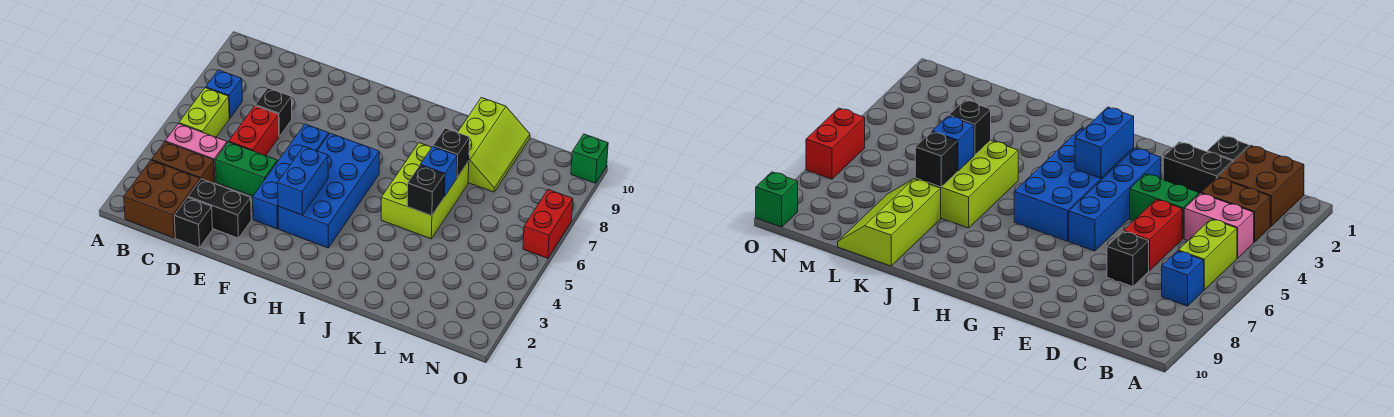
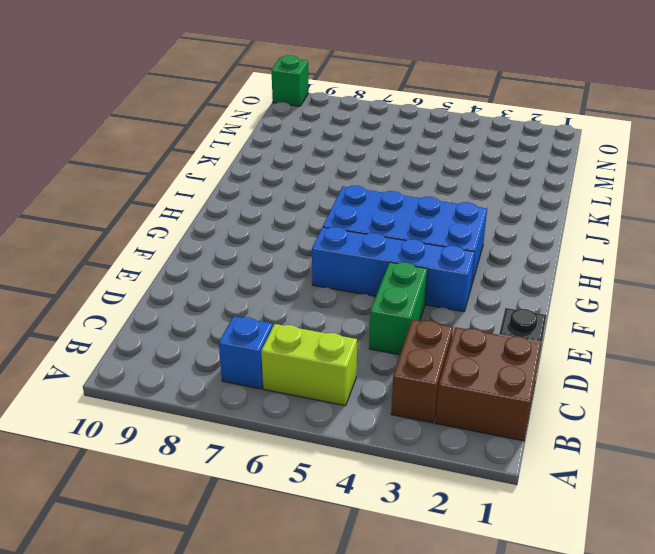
none -> pink 1x2 brick [165,124,227,182]
none -> black 1x2 brick [188,179,251,238]
none -> red 1x2 brick [229,106,279,156]

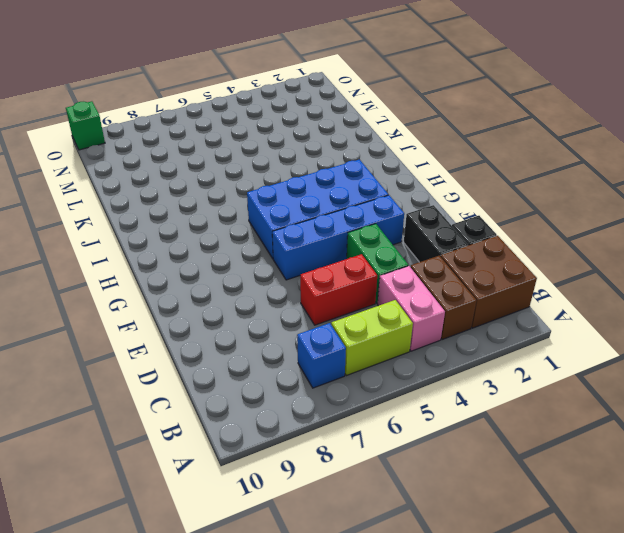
none -> black 1x1 brick [255,88,292,137]
none -> lime 2x3 brick [381,143,469,239]
none -> lime 2x3 slope [458,98,530,192]

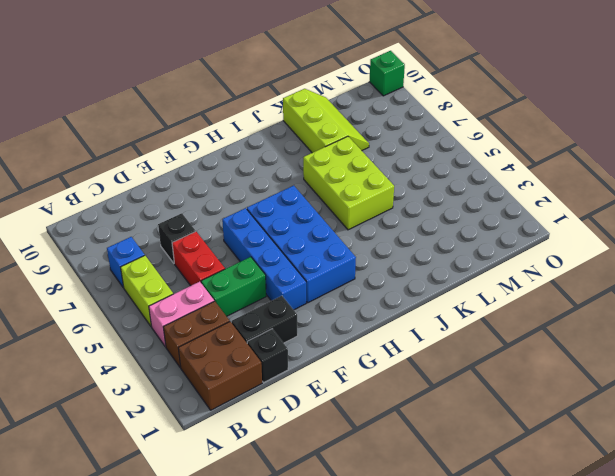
none -> red 1x2 brick [523,190,573,258]
none -> blue 1x2 brick [278,146,328,215]
none -> black 1x1 brick [407,165,445,216]

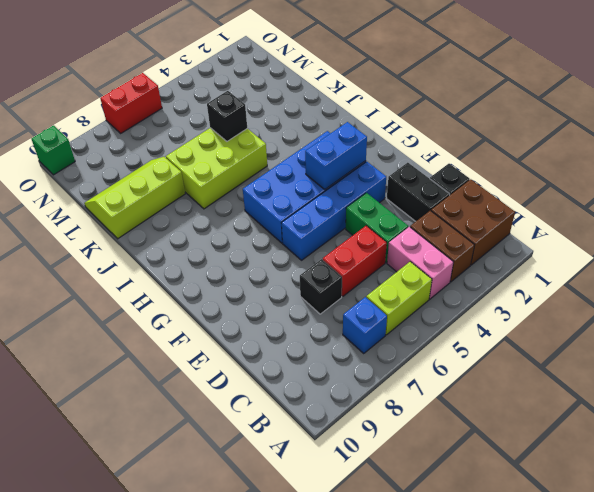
none -> blue 1x1 brick [420,147,457,197]
none -> black 1x1 brick [433,128,470,178]

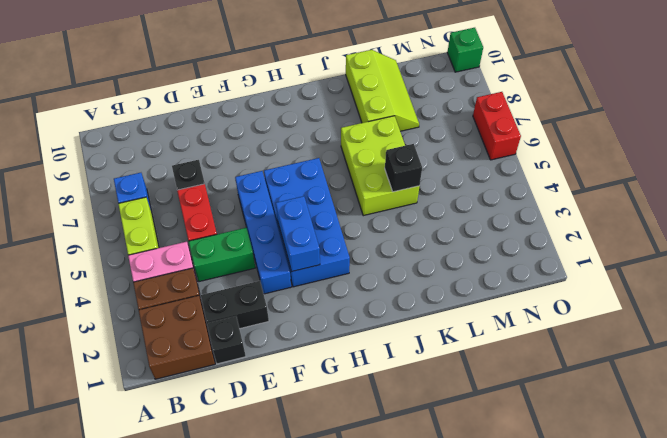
none -> blue 1x1 brick [420,147,457,197]
none -> black 1x1 brick [433,128,470,178]

